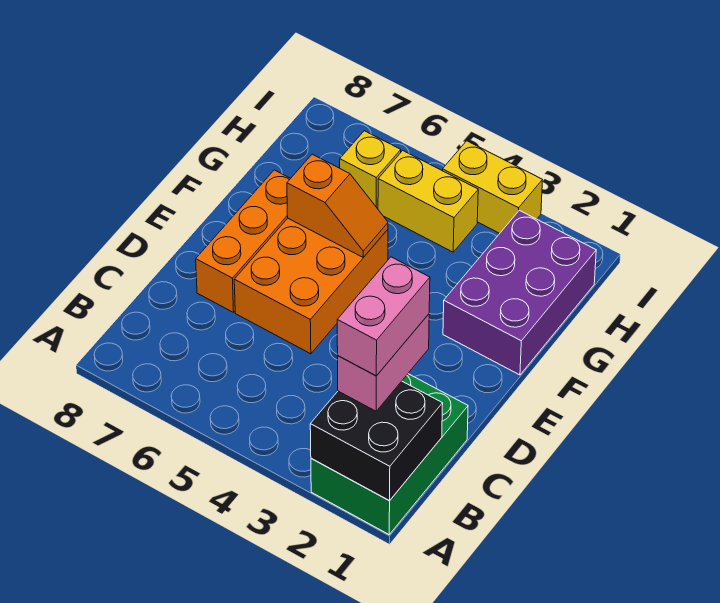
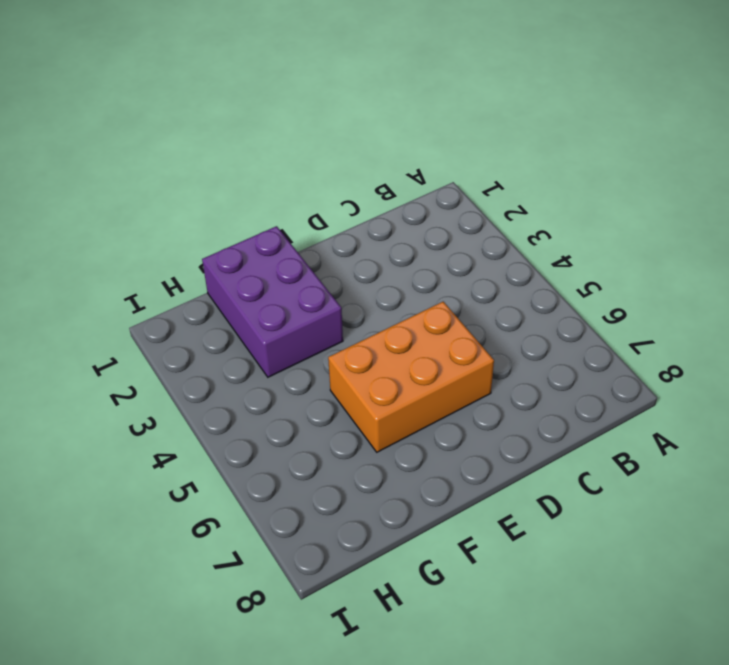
purple 2x3 brick [202,226,343,377] -> purple 2x3 brick turned to [443,210,596,375]
none -> green 2x3 brick [311,374,468,534]
none -> orange 1x3 brick [196,170,291,312]

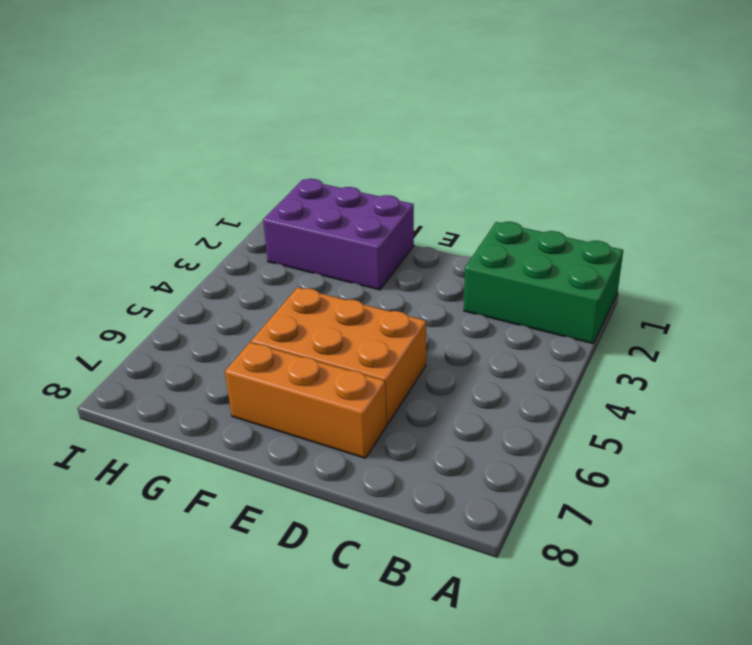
none -> yellow 1x2 brick [378,151,478,252]
none -> yellow 1x1 brick [340,131,401,209]

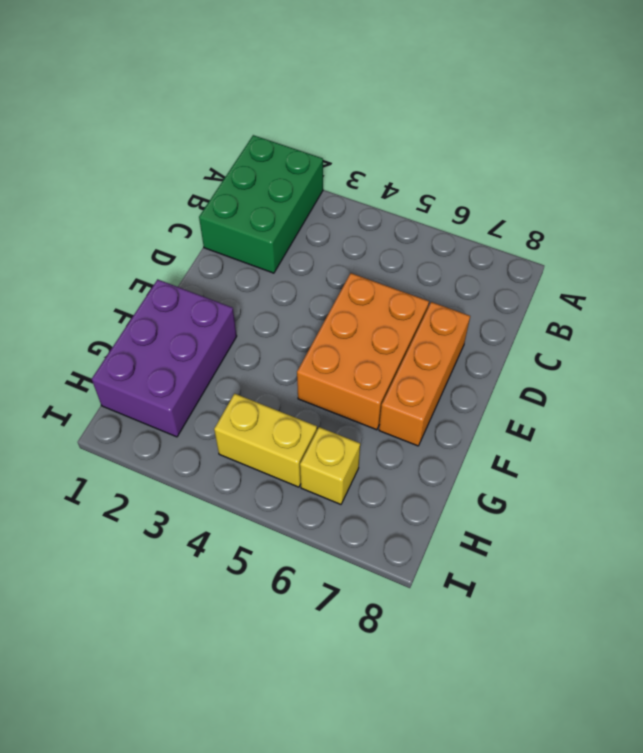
none -> yellow 1x2 brick [442,141,542,233]
none -> black 2x2 brick [310,381,443,501]

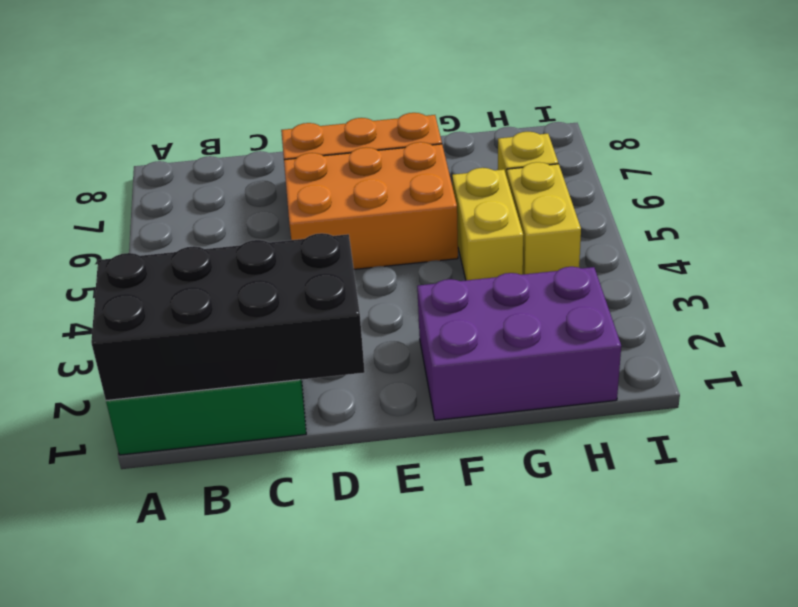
black 2x4 brick [91,233,365,401] -> black 2x2 brick [310,381,443,501]
yellow 1x2 brick [452,168,523,280] -> yellow 1x2 brick moved to [442,141,542,233]
none -> orange 1x2 slope [287,154,388,257]
none -> pink 1x2 brick [338,314,429,411]

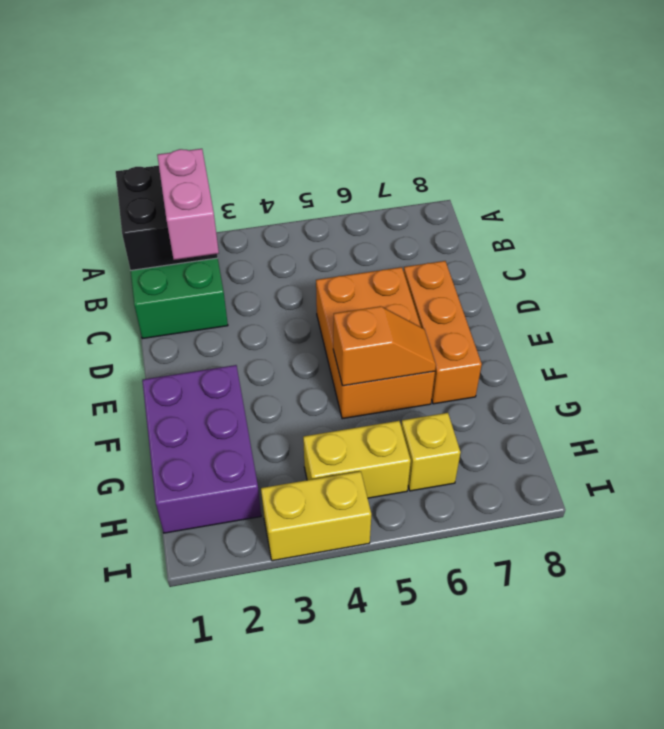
orange 1x2 slope [333,306,436,386] -> orange 1x2 slope turned to [287,154,388,257]
none -> pink 1x2 brick [337,257,430,376]

